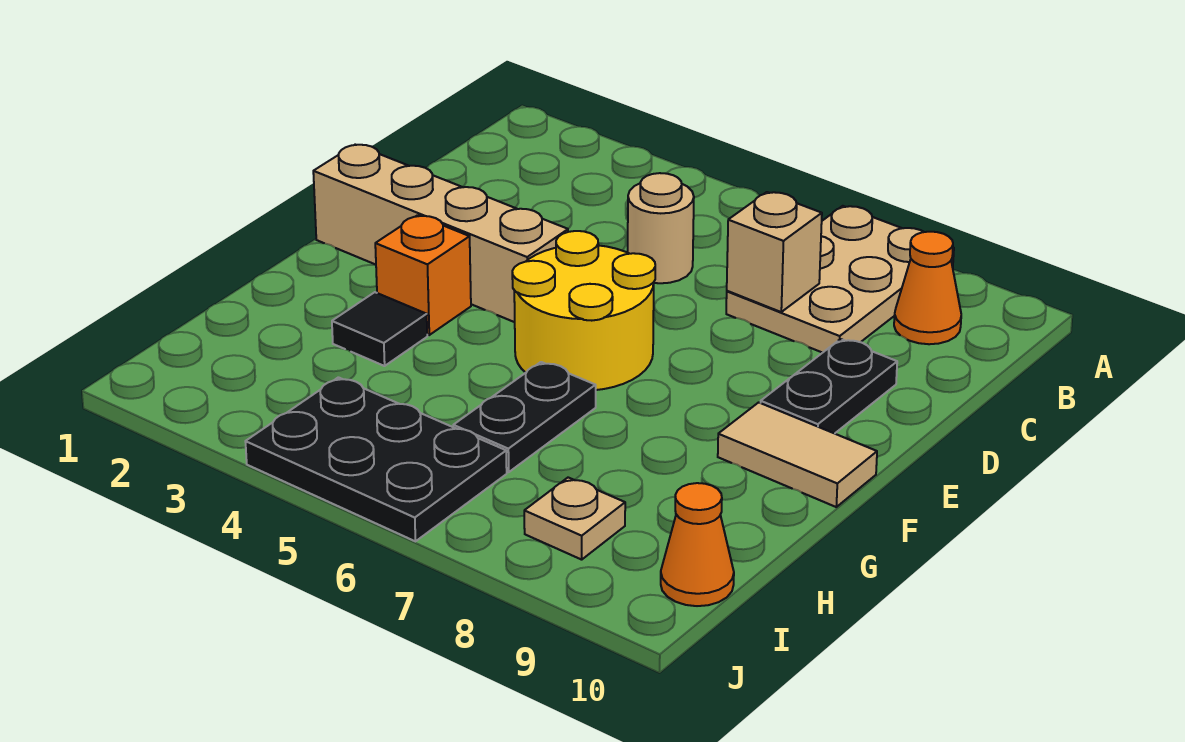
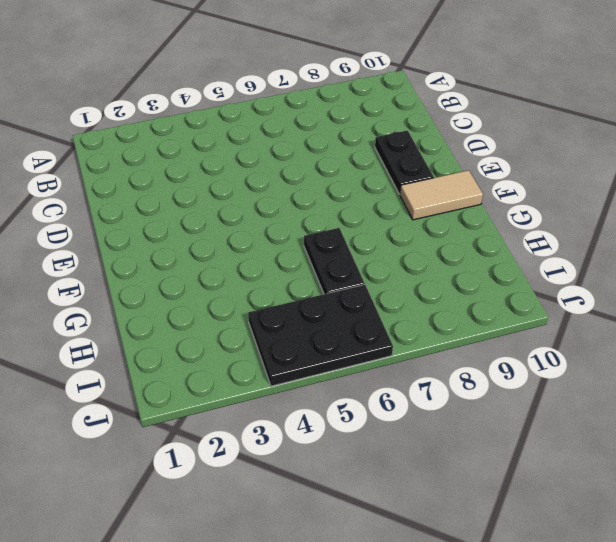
none -> tan 2x3 plate [726,206,954,353]
none -> orange 1x1 cone [894,232,961,344]
none -> tan 1x1 round brick [628,173,694,283]

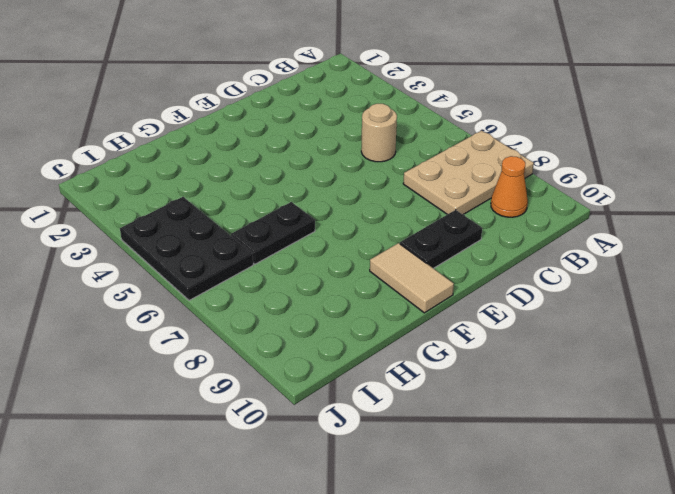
none -> tan 1x4 brick [313,145,568,322]
none -> yellow 2x2 round brick [512,231,655,390]
none -> orange 1x1 brick [375,215,471,335]

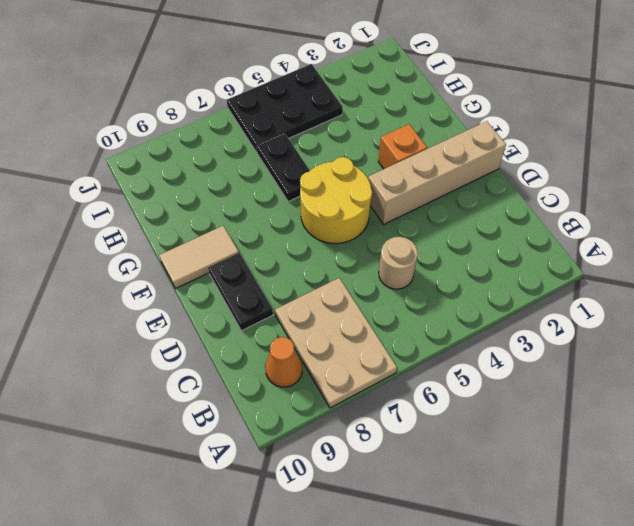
none -> black 1x1 tile [332,292,427,366]
none -> tan 1x1 plate [524,478,625,560]
none -> orange 1x1 cone [661,483,734,606]

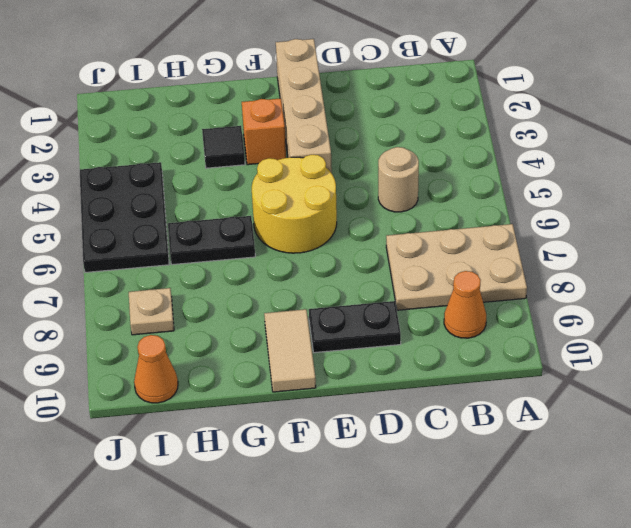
none -> tan 1x1 brick [727,192,822,312]

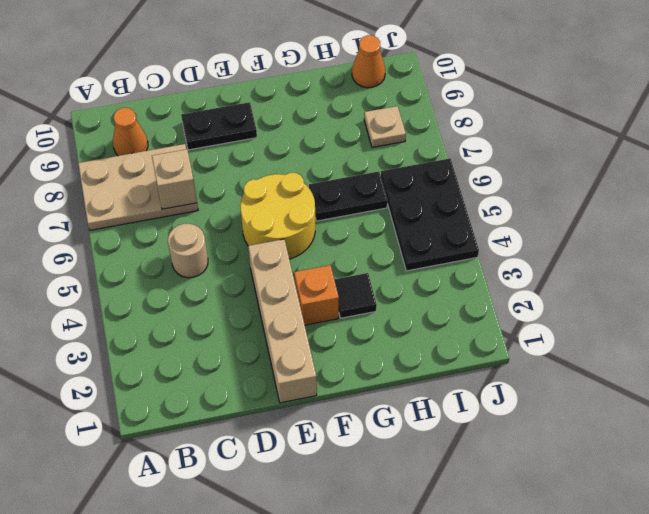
none -> tan 1x2 tile [718,402,877,507]

